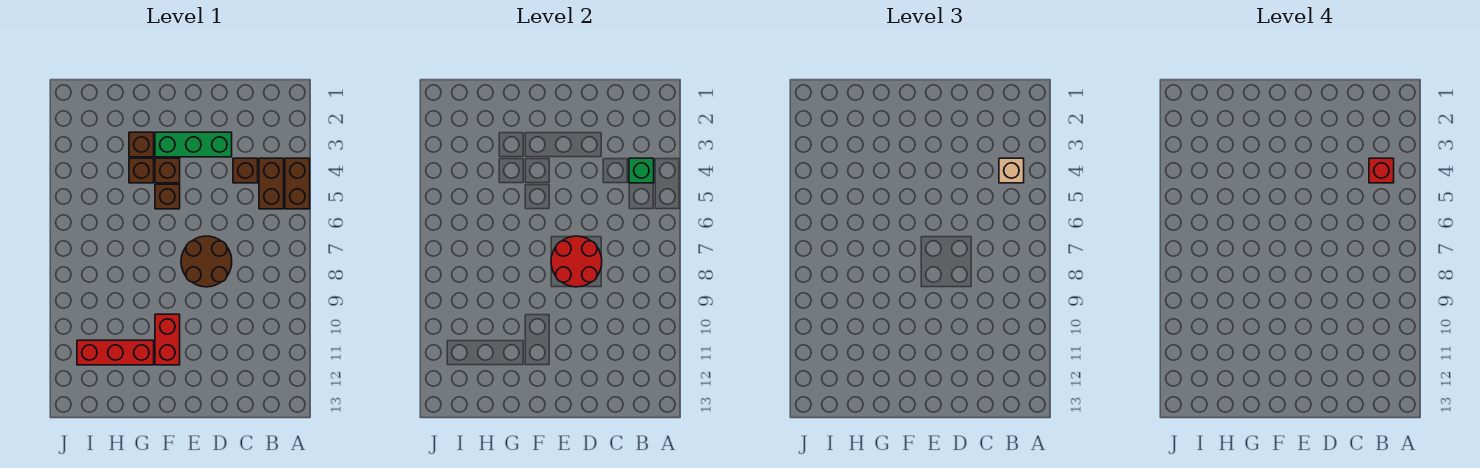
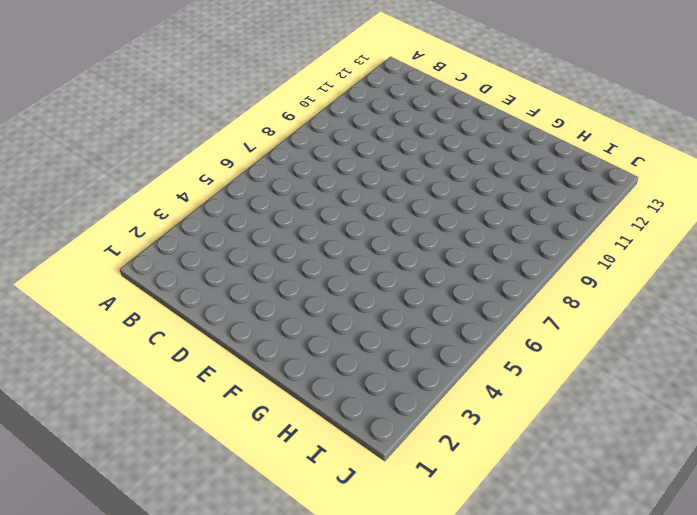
none -> brown 1x2 brick [285,158,310,209]
none -> brown 1x2 brick [259,158,284,209]
none -> brown 1x1 brick [233,158,258,183]

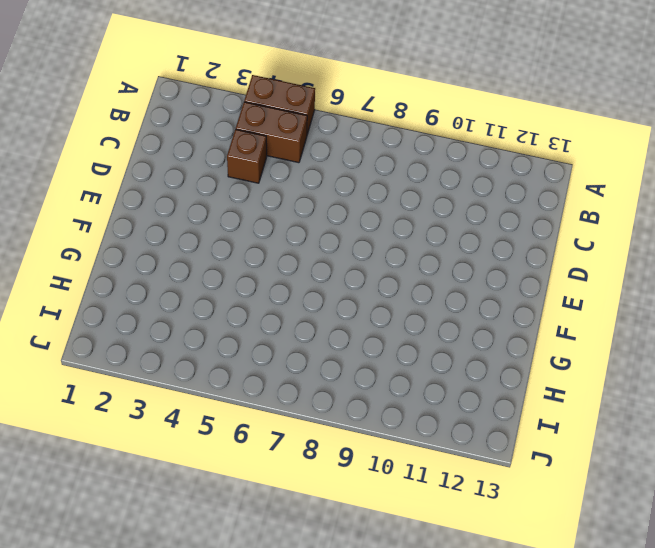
none -> green 1x3 brick [155,132,232,157]
none -> brown 2x2 round brick [181,236,232,287]
none -> brown 1x1 brick [155,158,180,183]

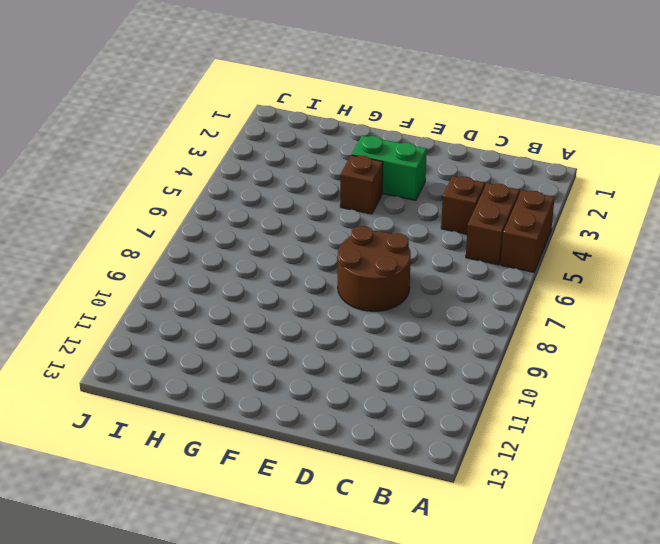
green 1x2 brick [352,135,427,200] -> green 1x3 brick [155,132,232,157]
none -> brown 1x1 brick [155,184,180,209]
none -> red 1x2 brick [155,314,180,365]
none -> brown 1x1 brick [129,132,154,157]

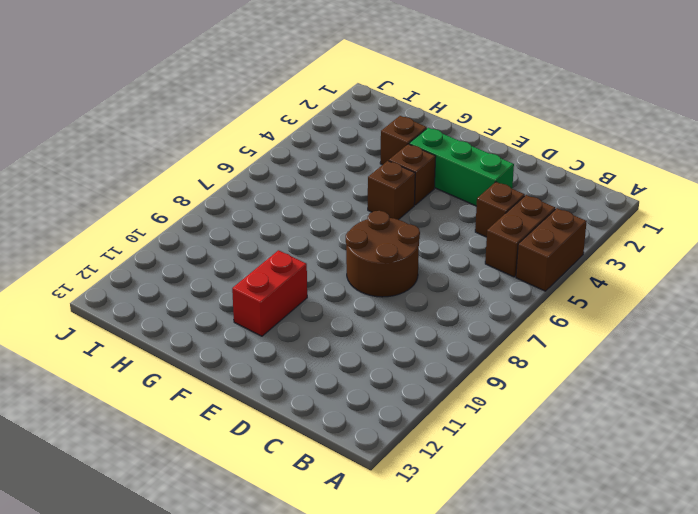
none -> brown 1x1 brick [129,158,154,183]
none -> red 1x3 brick [77,340,154,365]
none -> green 1x1 brick [629,158,654,183]

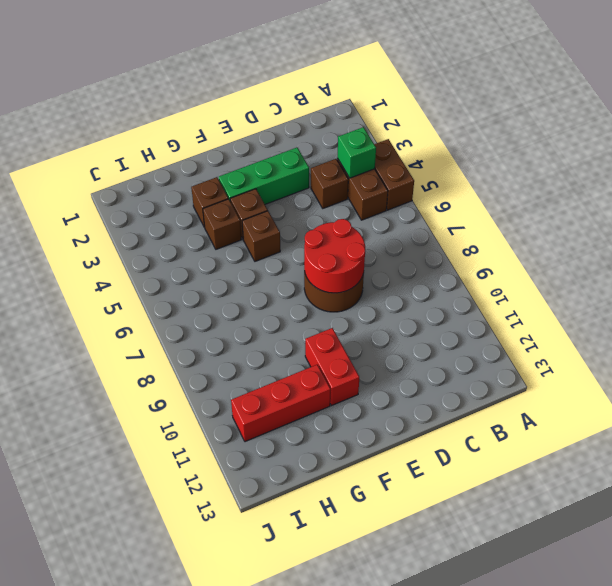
none -> tan 1x1 brick [999,158,1024,183]
none -> red 1x1 brick [1369,158,1394,183]

